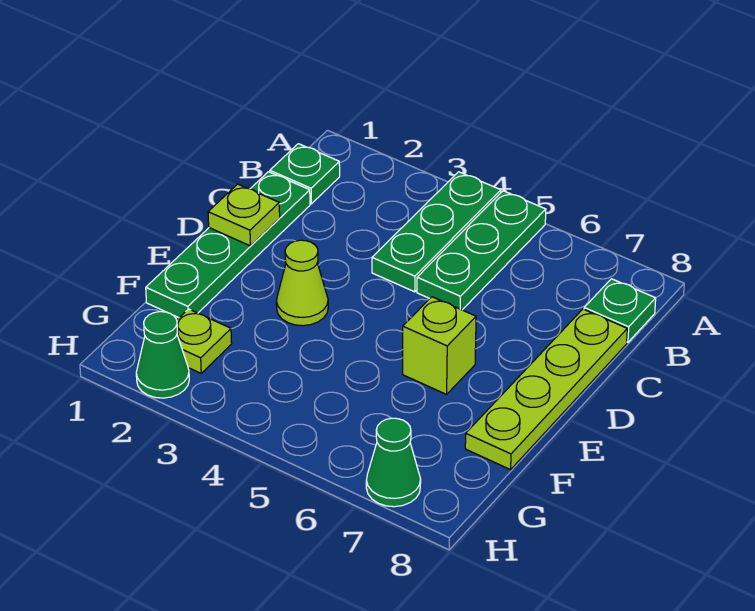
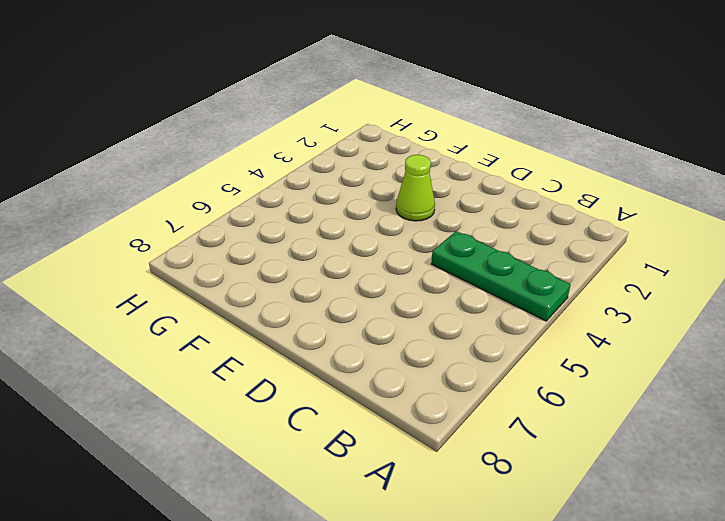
none -> green 1x3 plate [417,191,546,310]
none -> green 1x1 plate [270,144,340,204]
none -> green 1x1 plate [584,279,656,342]

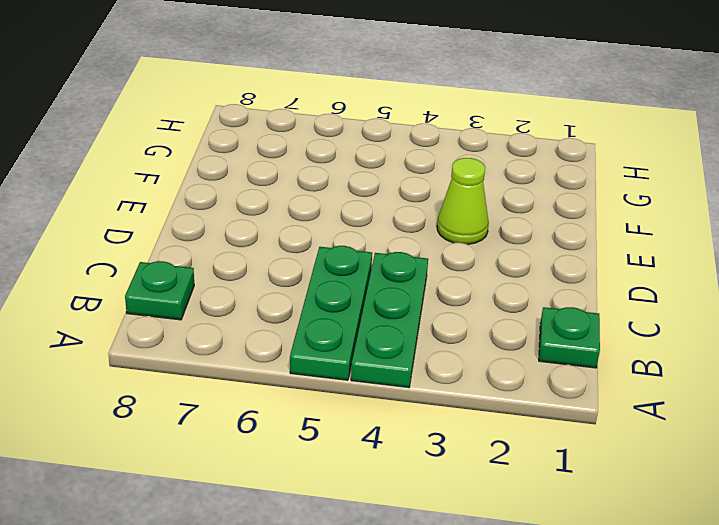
none -> green 1x4 plate [146,172,310,318]
none -> lime 1x4 plate [465,309,627,470]
none -> lime 1x1 brick [403,297,476,394]

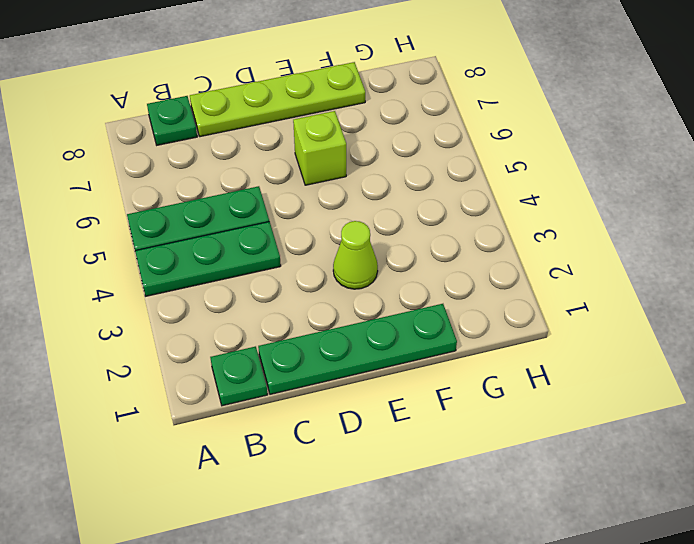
none -> lime 1x1 plate [177,309,232,373]
none -> green 1x1 cone [136,312,189,398]
none -> green 1x1 cone [366,418,421,507]

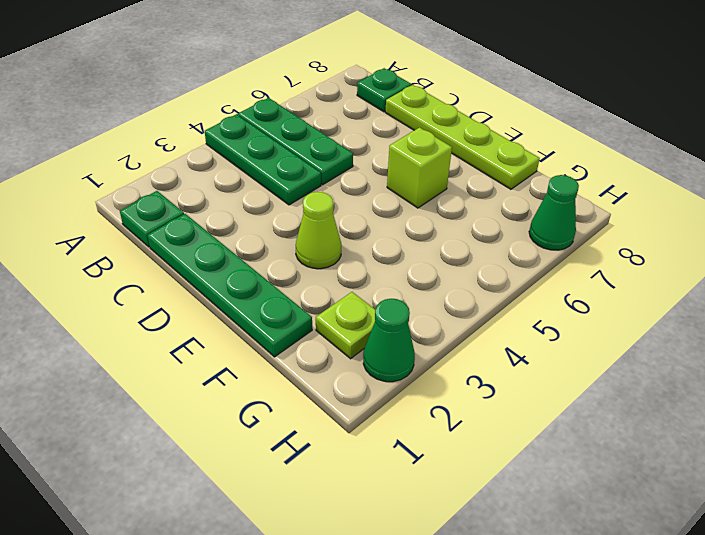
none -> lime 1x1 plate [208,184,280,246]

